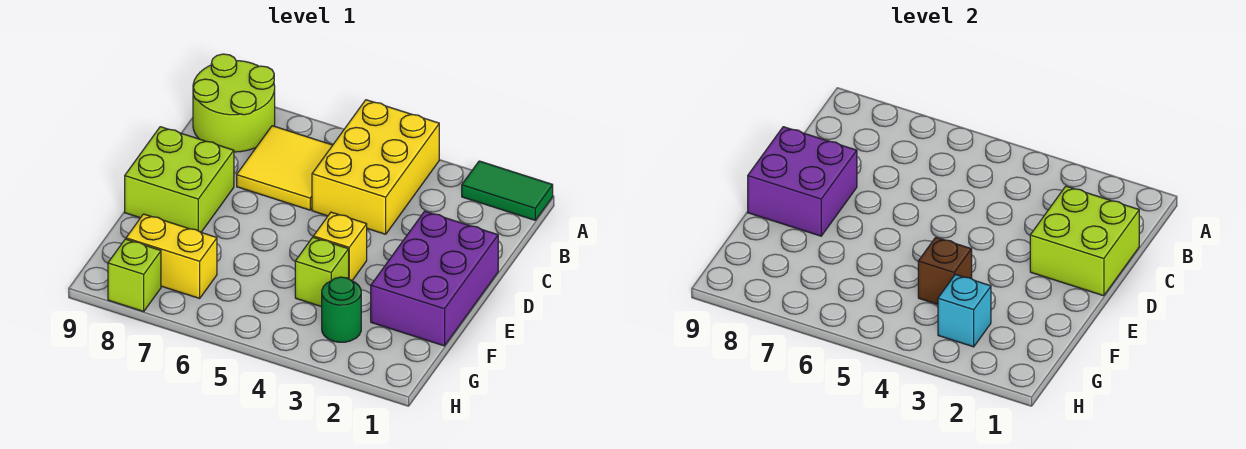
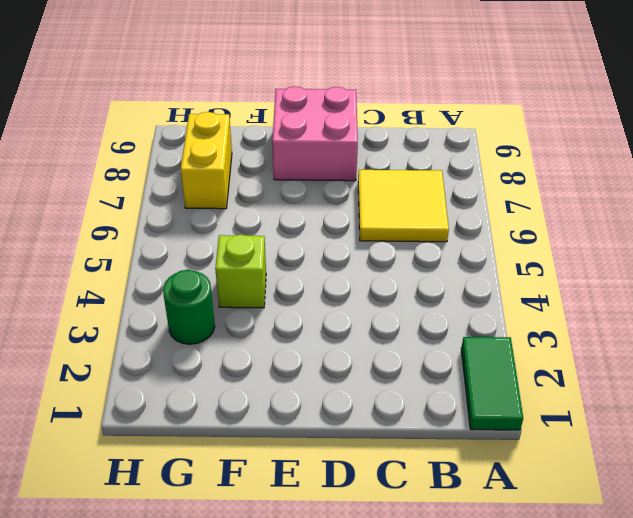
pink 2x2 brick [272,86,358,181] -> lime 2x2 brick [125,127,234,232]
none -> yellow 2x3 brick [312,100,439,234]
none -> lime 2x2 round brick [193,54,275,152]
none -> purple 2x3 brick [371,211,498,346]

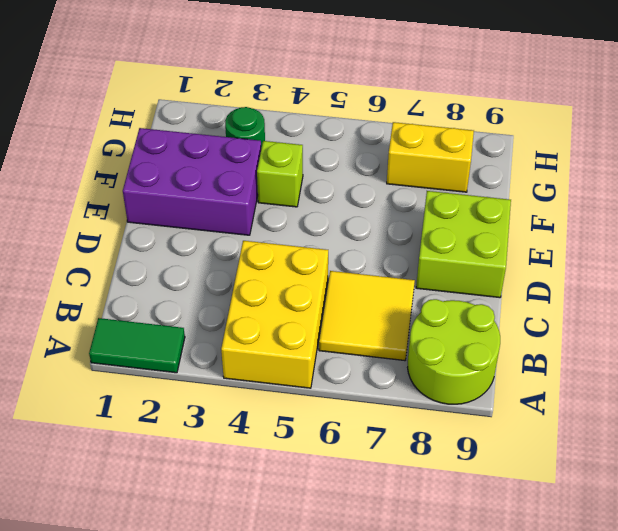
purple 2x3 brick [123,128,261,235] -> purple 2x3 brick turned to [371,211,498,346]
none -> yellow 1x1 brick [313,212,367,280]
none -> lime 1x1 brick [108,239,161,311]
none -> lime 2x2 brick [1030,186,1139,296]

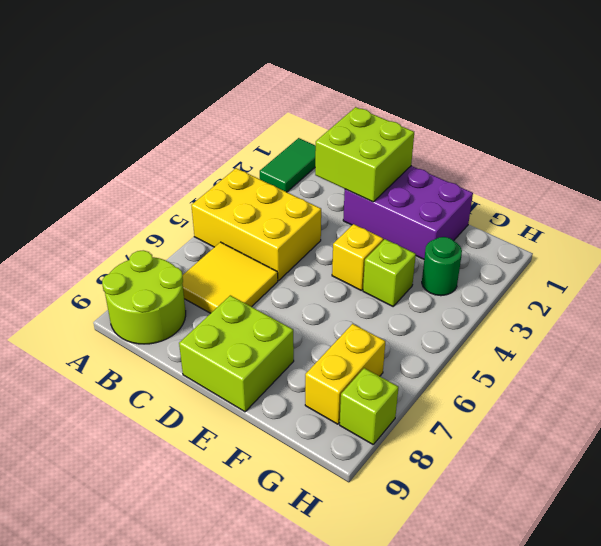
none -> purple 2x2 brick [748,127,857,236]
none -> brown 1x1 brick [918,237,972,304]
none -> cyan 1x1 brick [938,274,991,347]

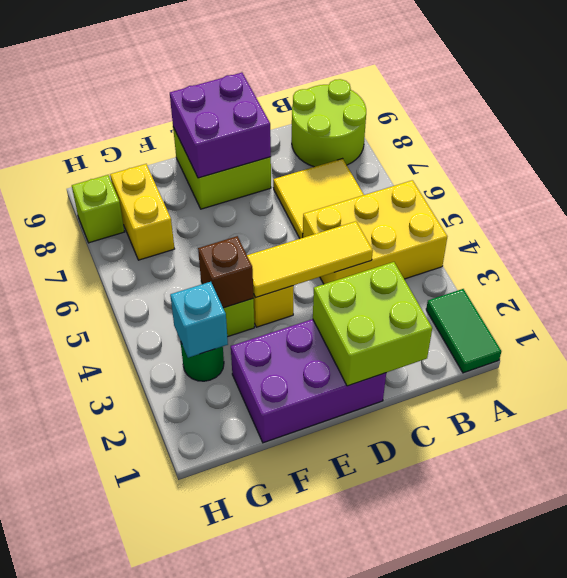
yellow 1x3 tile [247,221,373,298] -> none

